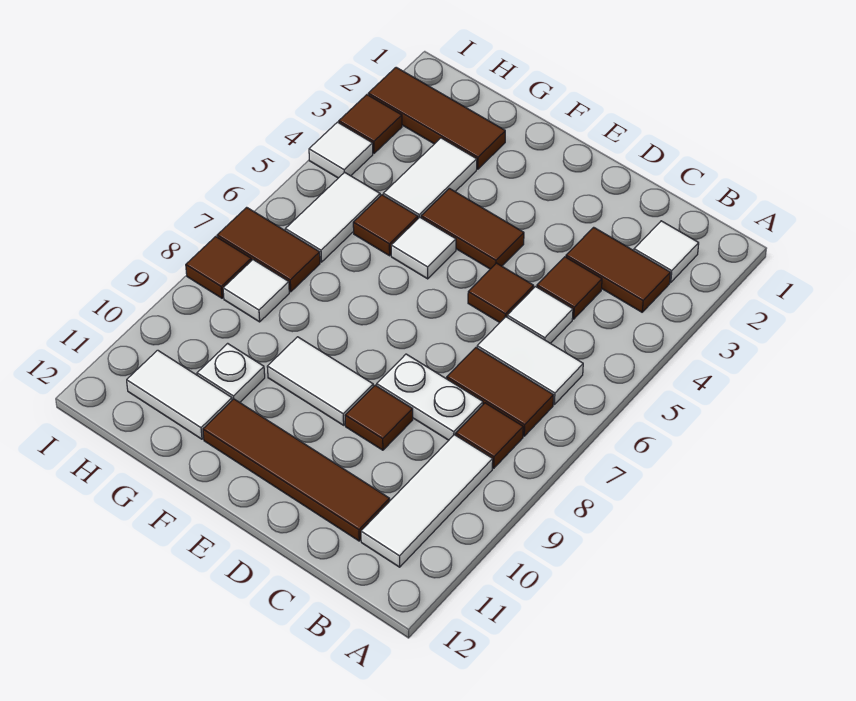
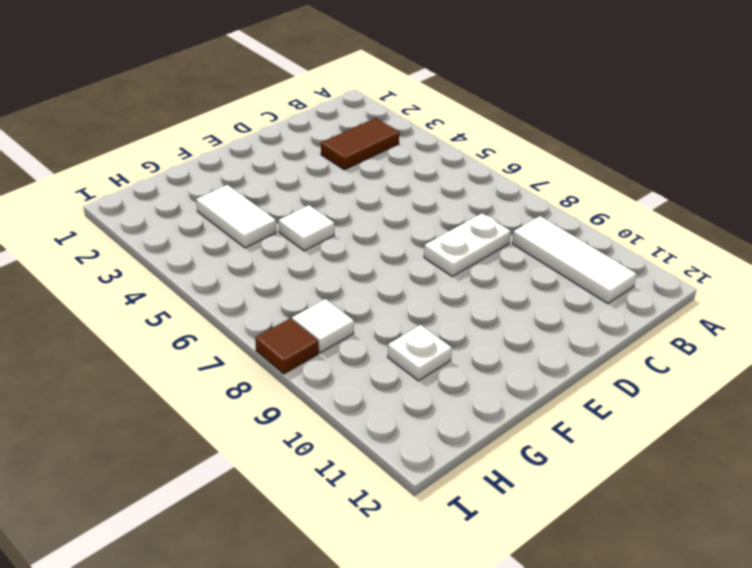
none -> white 1x1 tile [634,221,699,283]
none -> white 1x2 tile [477,317,583,404]
none -> brown 1x2 tile [447,348,553,436]

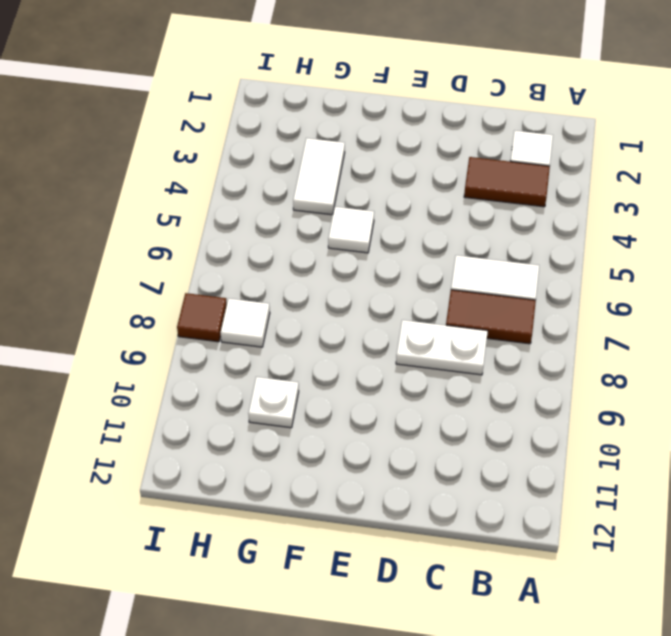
none -> brown 1x1 tile [456,403,523,468]
none -> white 1x3 tile [361,435,493,567]
none -> brown 1x1 tile [537,257,602,319]

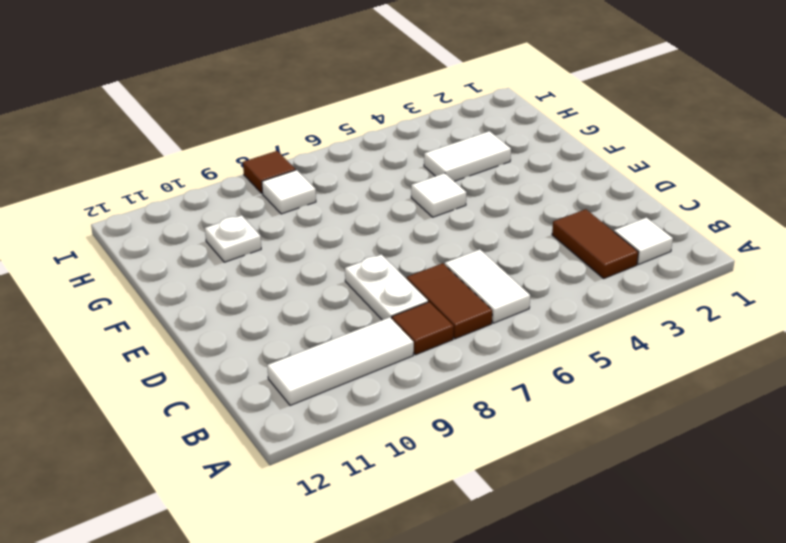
none -> brown 1x1 tile [537,257,602,319]
none -> white 1x1 tile [507,287,573,343]
none -> brown 1x4 tile [203,399,390,541]

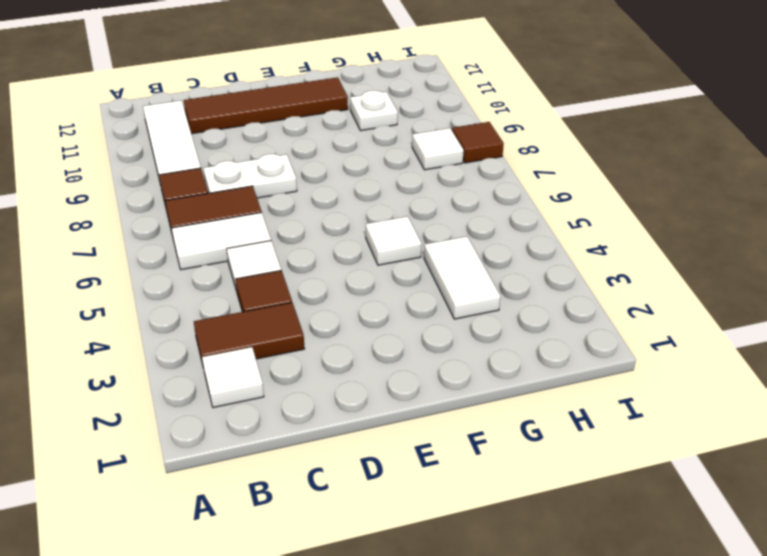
none -> brown 1x1 tile [468,263,534,323]
none -> brown 1x1 tile [345,385,413,450]
none -> brown 1x2 tile [421,188,524,269]

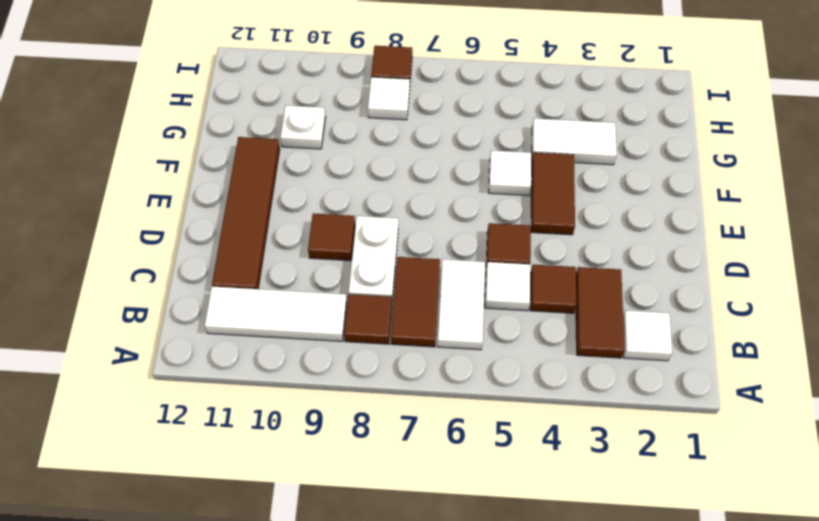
none -> white 1x2 tile [267,337,373,425]
none -> brown 1x3 tile [368,67,505,169]
none -> brown 1x1 tile [353,195,418,256]

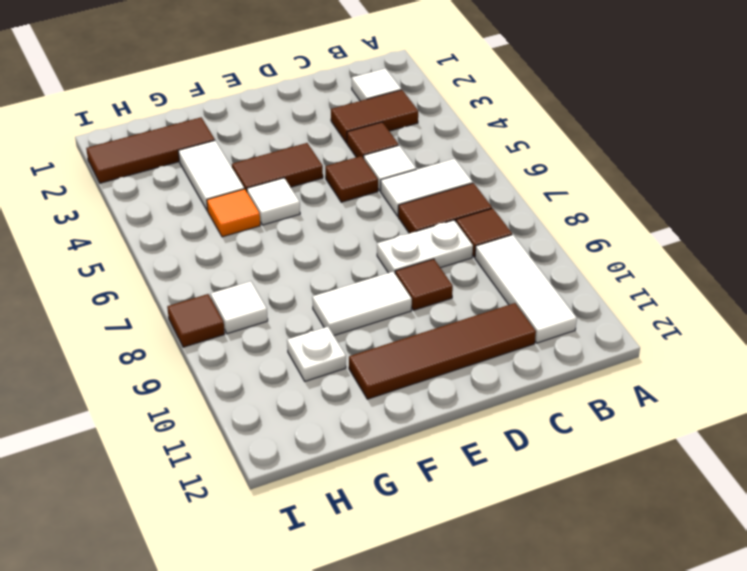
orange 1x1 tile [207,189,260,237] -> brown 1x1 tile [353,195,418,256]
none -> white 1x2 tile [127,350,232,439]
none -> white 1x2 tile [285,172,380,262]
none -> brown 1x2 tile [217,207,320,292]

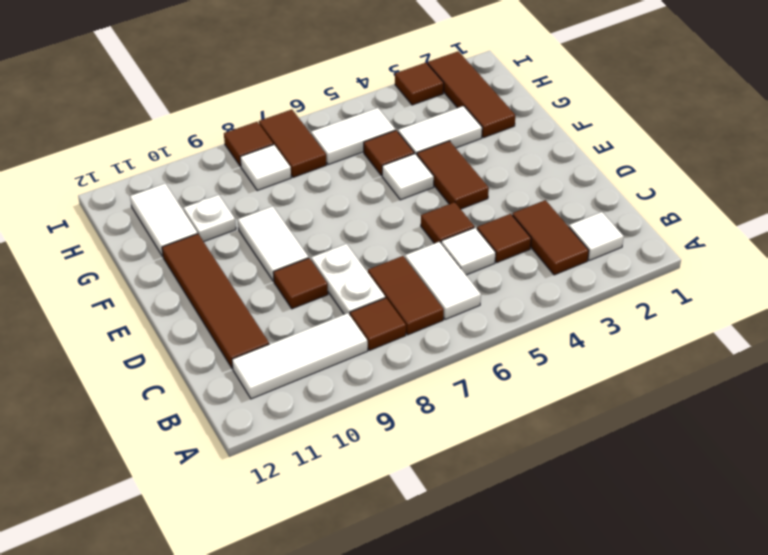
none -> white 1x1 tile [309,122,373,178]

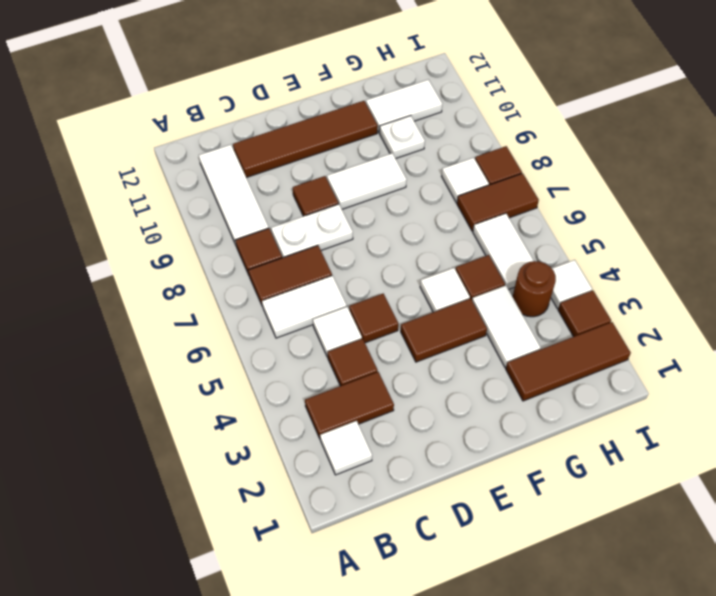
brown 1x1 round brick [513,261,556,317] -> none

